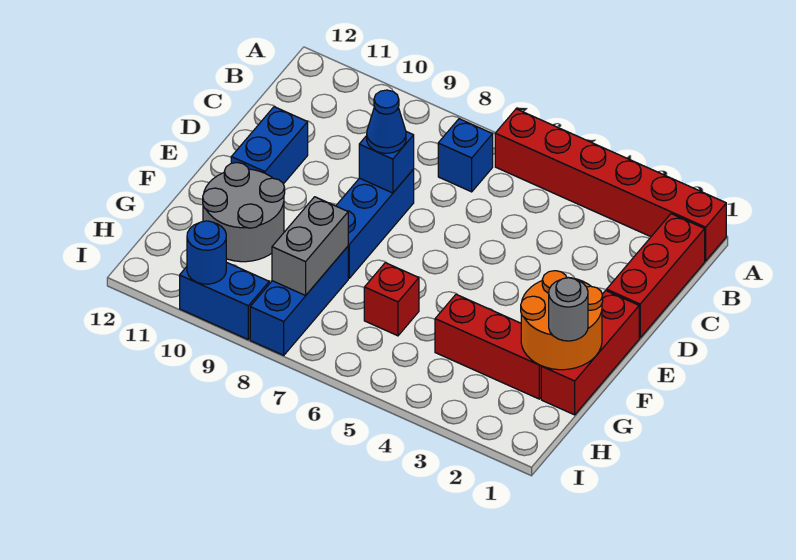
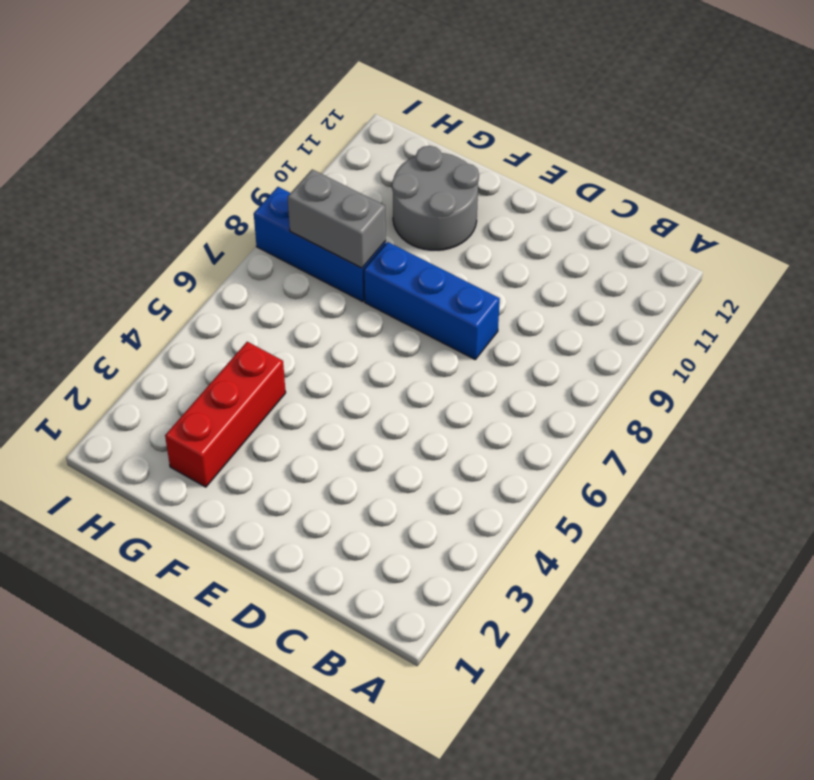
none -> red 1x6 brick [495,109,726,261]
none -> red 1x3 brick [607,214,705,338]
none -> blue 1x1 brick [438,119,493,192]

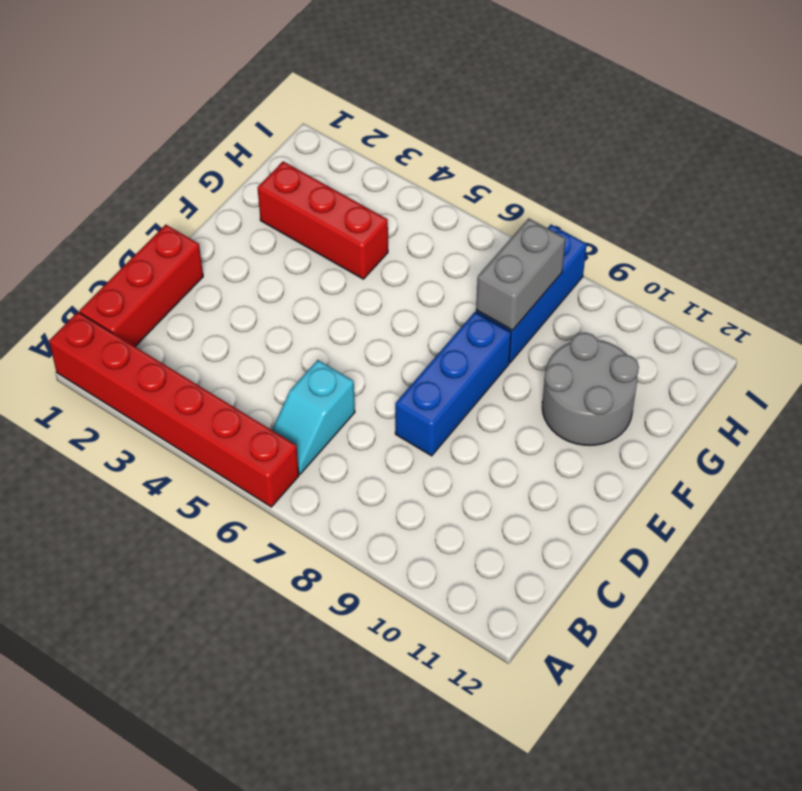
cyan 1x2 slope [272,360,355,474] -> none
none -> blue 1x1 brick [438,119,493,192]
none -> blue 1x2 brick [231,107,308,184]
none -> red 1x3 brick [541,291,639,415]

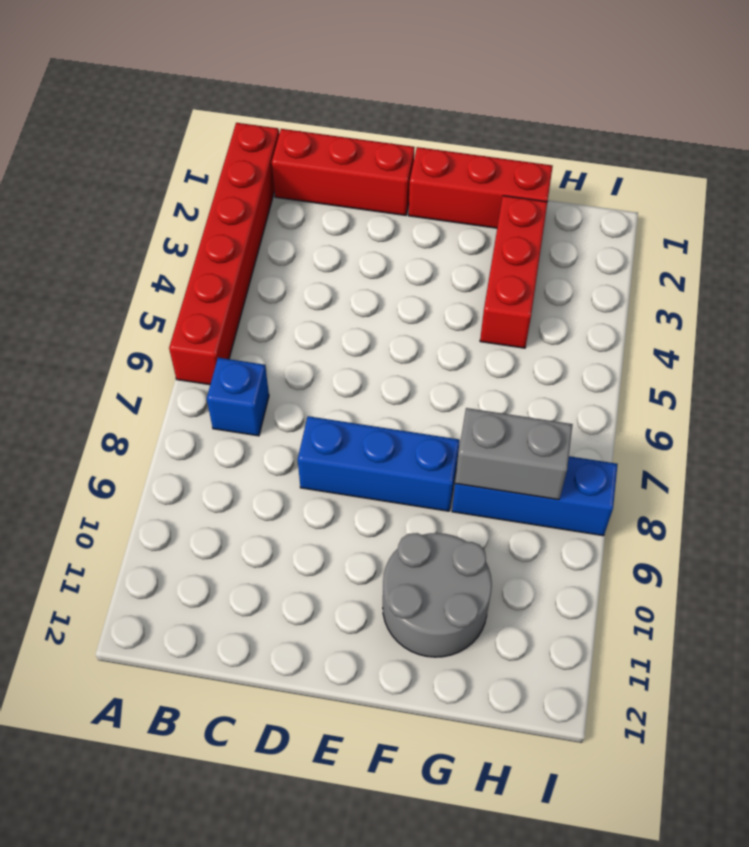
none -> blue 1x2 brick [231,107,308,184]
none -> red 1x1 brick [364,263,419,336]
none -> blue 1x2 brick [180,262,269,339]

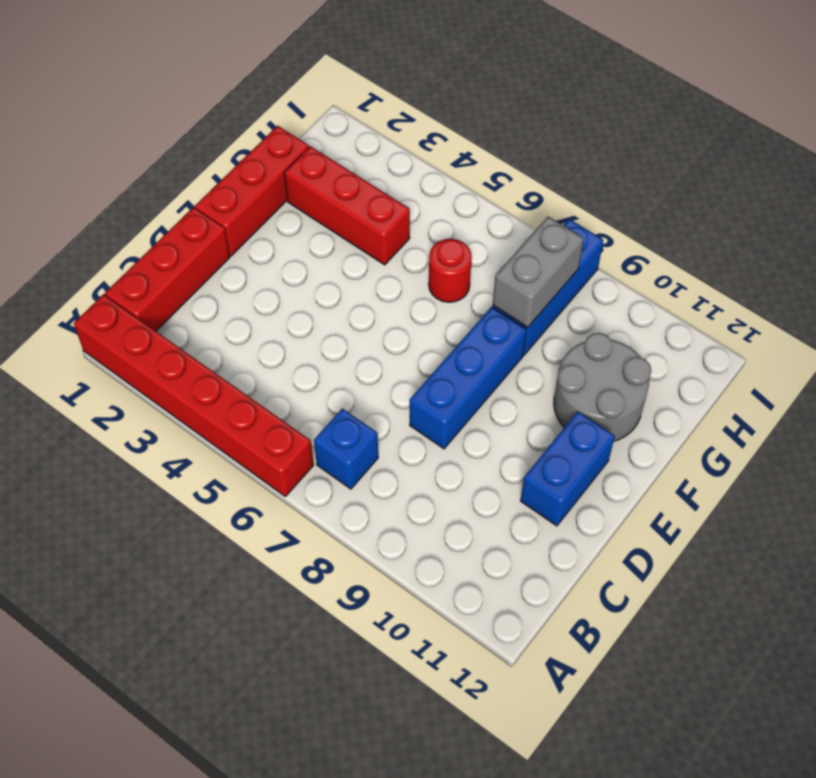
red 1x1 round brick [429,239,472,302] -> red 1x1 brick [364,263,419,336]
none -> blue 1x2 brick [180,262,269,339]
none -> blue 1x1 brick [359,132,414,193]
none -> orange 2x2 round brick [521,271,603,370]

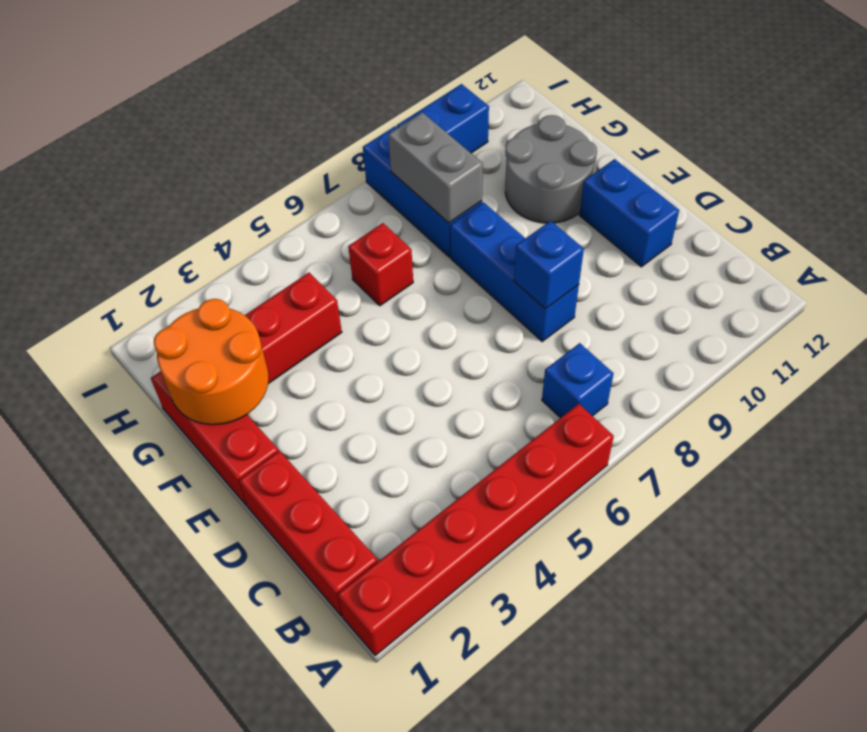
none -> blue 1x1 round brick [187,221,226,284]
none -> blue 1x1 cone [367,90,406,153]
none -> grey 1x1 round brick [549,278,588,341]

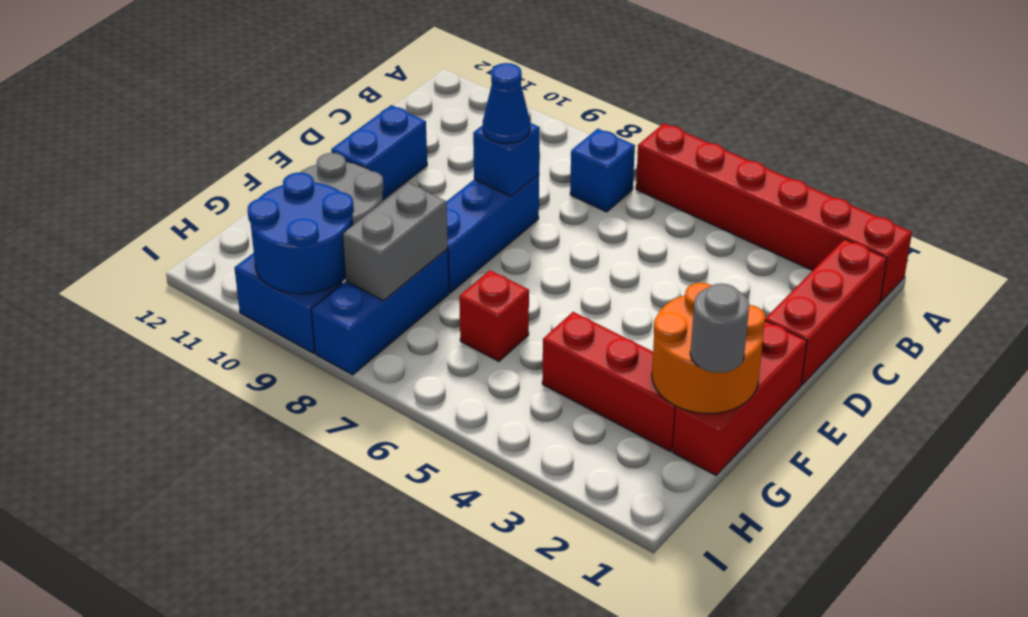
blue 2x2 round brick [248,172,354,294] -> blue 1x1 round brick [187,221,226,284]

